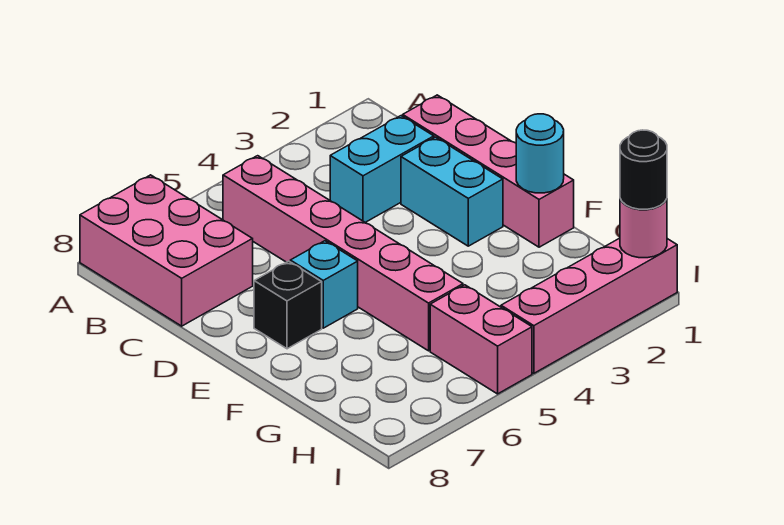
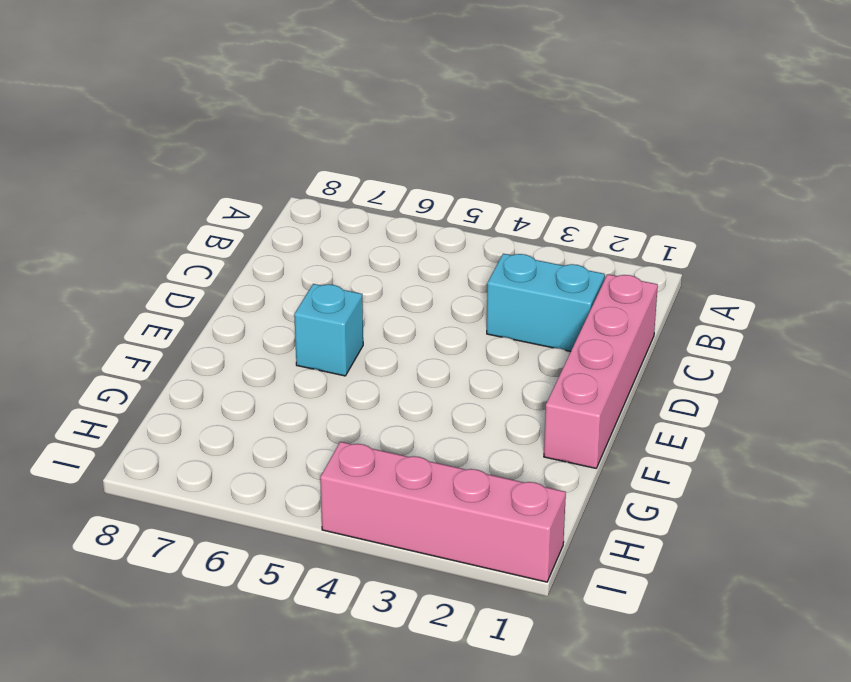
none -> pink 2x3 brick [80,175,253,326]
none -> pink 1x6 brick [223,156,463,351]
none -> cyan 1x2 brick [401,137,503,246]

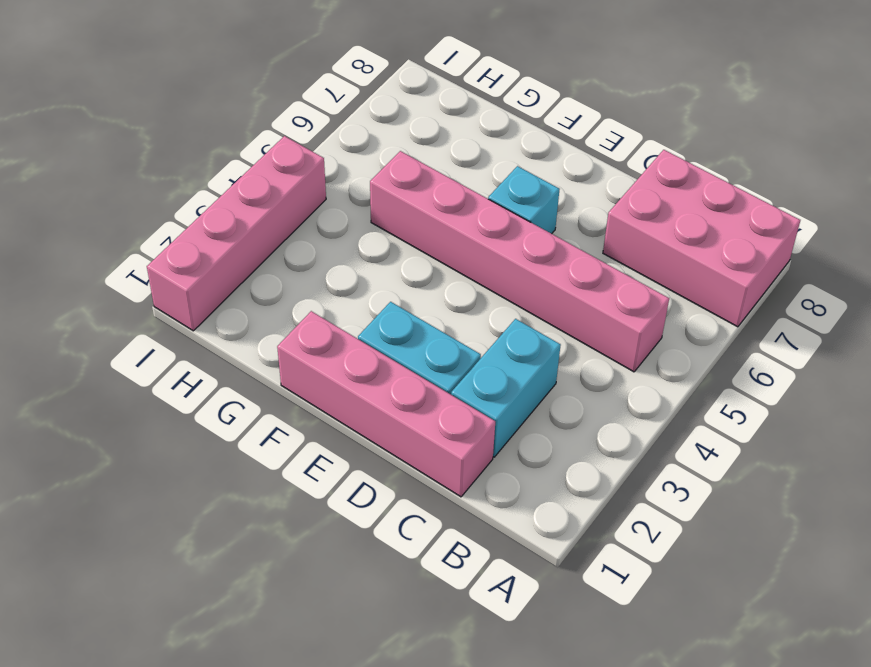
none -> black 1x1 brick [254,261,322,349]
none -> pink 1x2 brick [430,285,532,394]
none -> cyan 1x1 round brick [516,114,564,193]

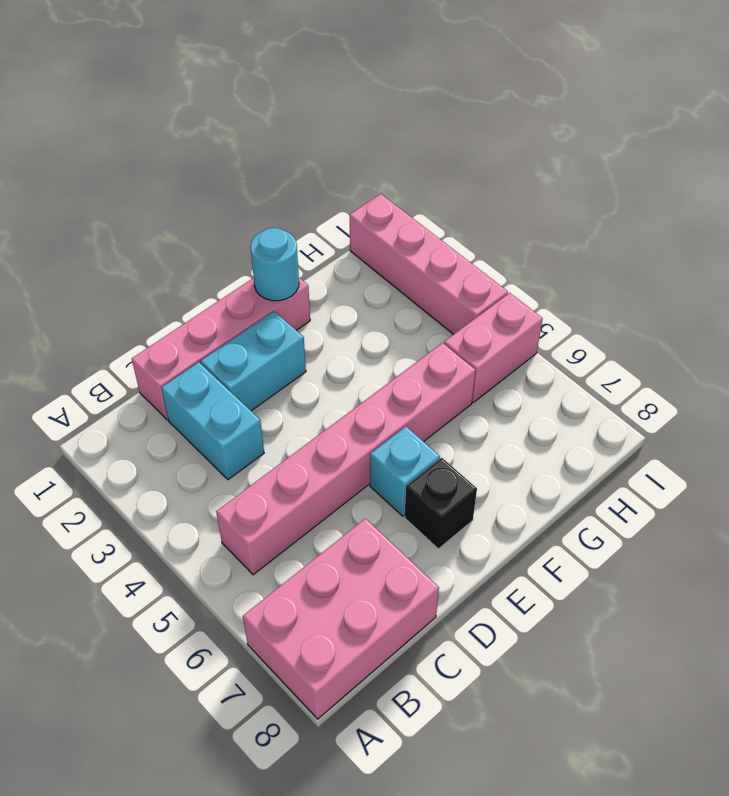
none -> pink 1x1 round brick [620,199,667,258]
none -> black 1x1 round brick [620,130,667,209]

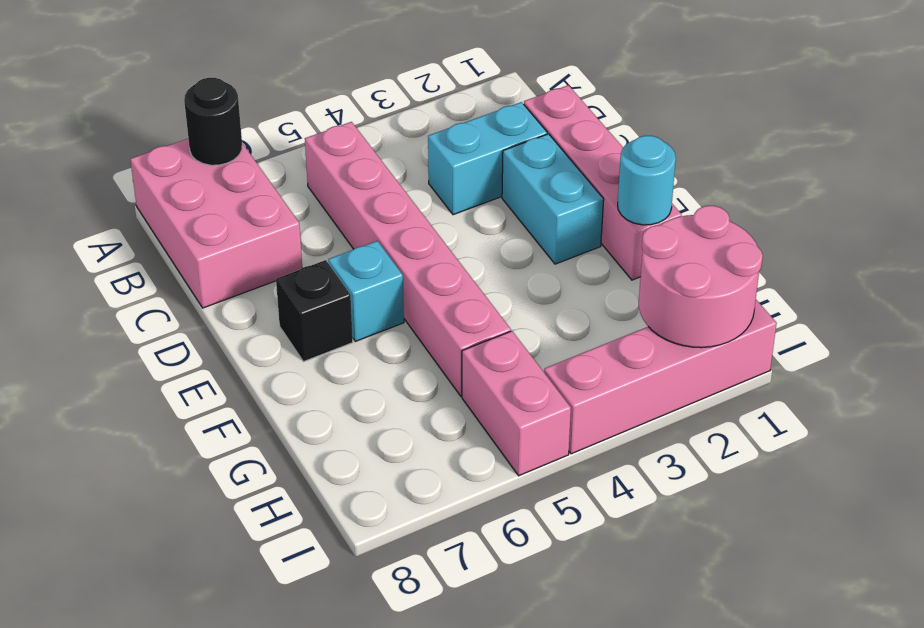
black 1x1 round brick [184,78,242,165] -> black 1x1 round brick moved to [620,130,667,209]
pink 2x2 round brick [639,206,763,348] -> pink 1x1 round brick [620,199,667,258]

